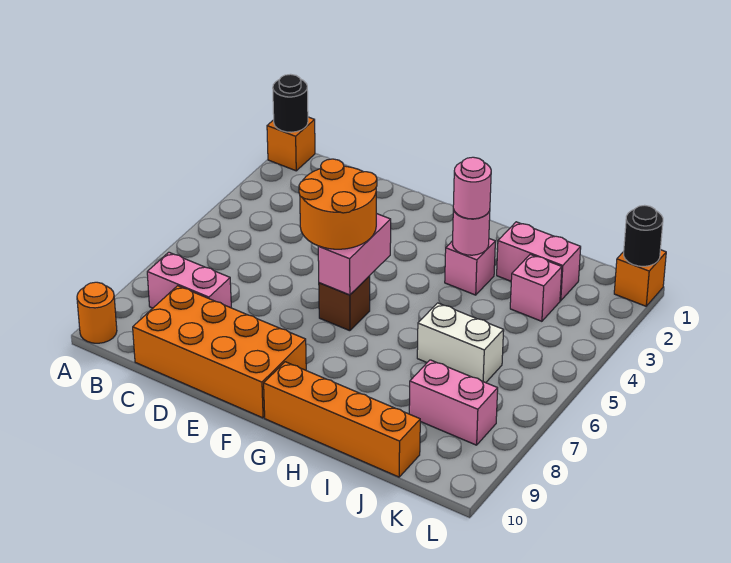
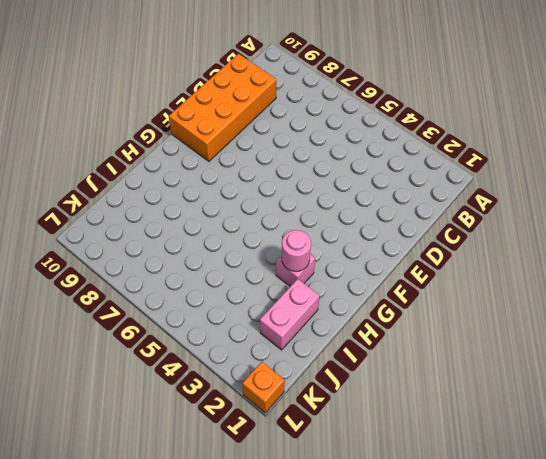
none -> orange 1x1 brick [267,117,315,171]
none -> orange 1x1 round brick [77,282,117,343]
none -> pink 1x2 brick [147,252,231,308]

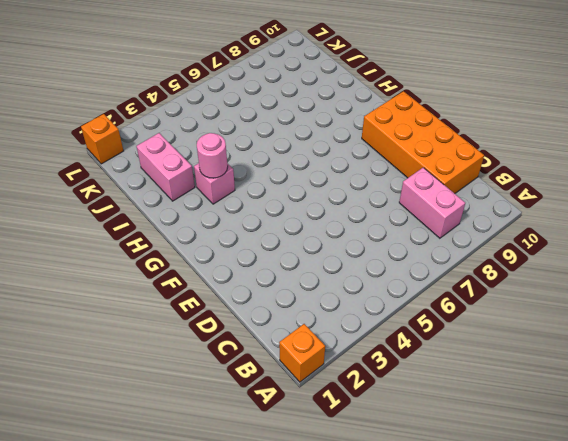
none -> orange 1x1 round brick [77,282,117,343]
none -> brown 1x1 brick [319,276,370,331]
none -> orange 1x4 brick [264,362,420,477]

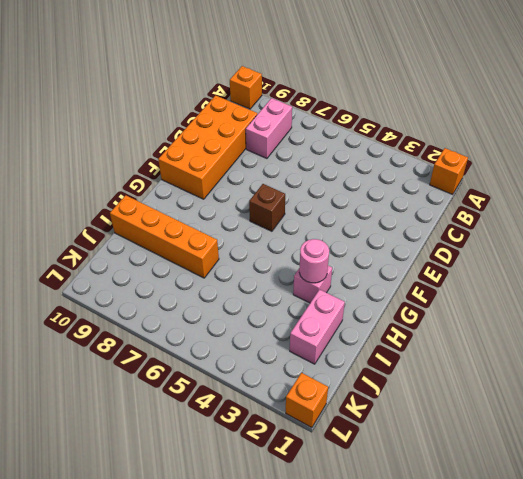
orange 1x1 brick [230,66,262,109] -> orange 1x1 round brick [77,282,117,343]
orange 1x4 brick [110,195,219,278] -> orange 1x4 brick turned to [264,362,420,477]
none -> white 1x2 brick [417,303,504,383]
none -> pink 1x1 brick [510,254,562,321]
none -> pink 1x2 brick [409,360,498,445]

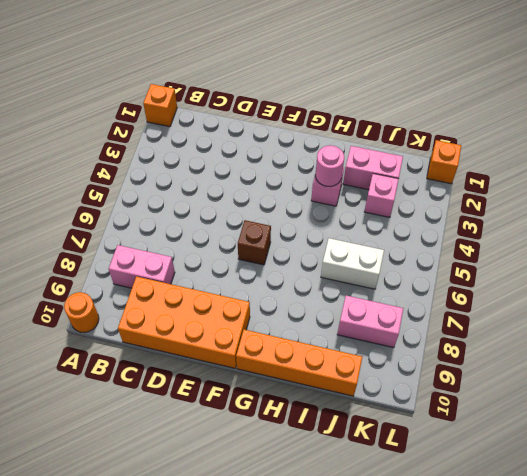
none -> black 1x1 round brick [273,74,308,132]
none -> pink 1x2 brick [318,213,391,295]
none -> black 1x1 round brick [624,205,663,266]

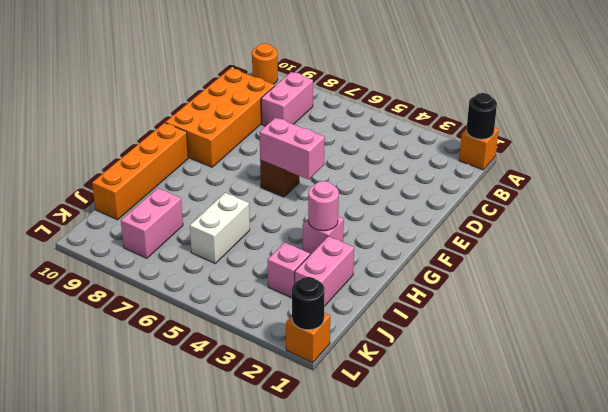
none -> orange 2x2 round brick [299,159,377,249]
none -> pink 1x1 round brick [453,157,491,219]

